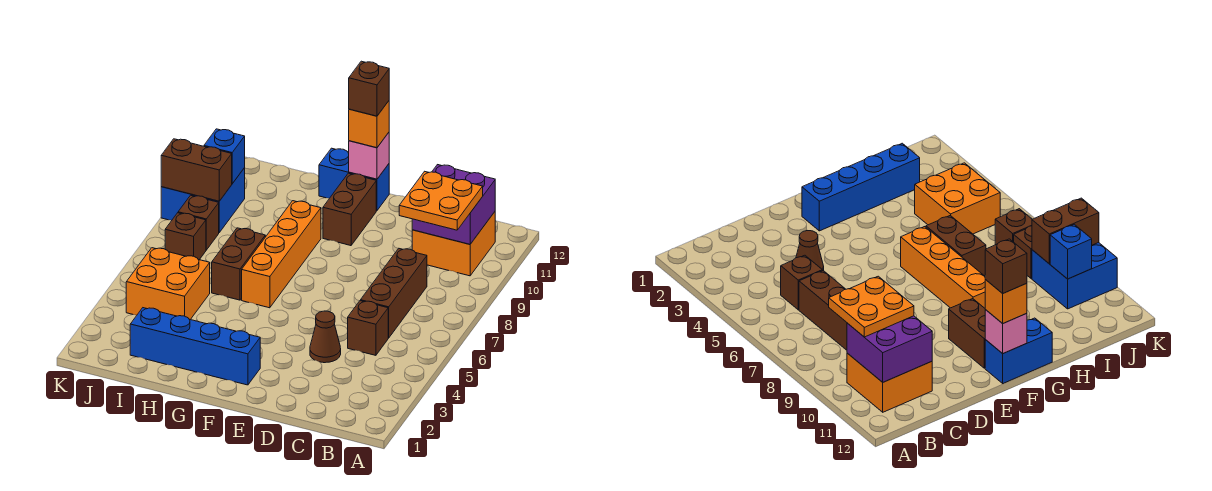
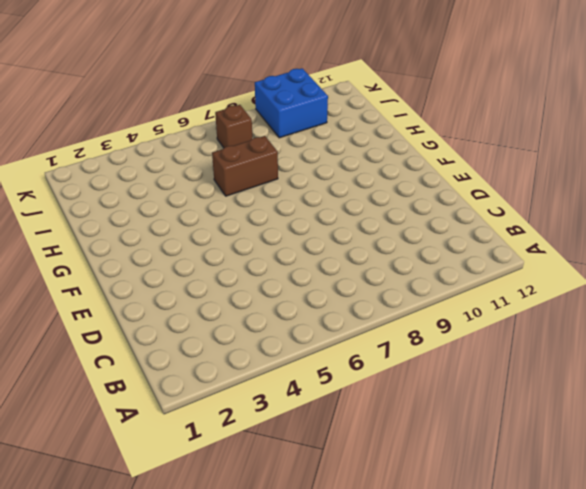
none -> orange 2x2 brick [412,212,495,276]
none -> brown 1x1 brick [348,301,388,355]
none -> brown 1x3 brick [361,248,427,338]

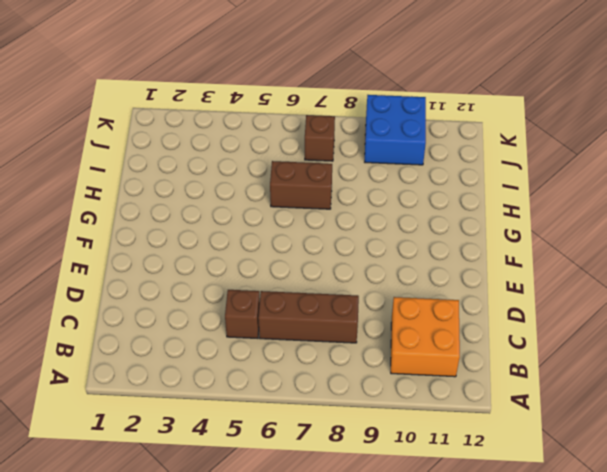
none -> brown 1x1 cone [310,311,341,363]
none -> blue 1x4 brick [130,308,260,385]
none -> brown 1x2 brick [323,173,376,246]

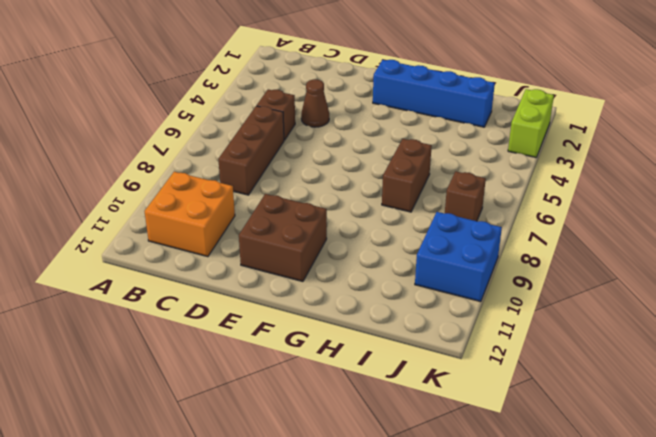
brown 2x2 brick [239,194,327,281] -> brown 1x2 brick [323,173,376,246]
lime 1x2 brick [508,89,554,157] -> none
none -> blue 1x2 brick [319,148,389,211]
none -> orange 1x4 brick [242,201,321,308]
none -> orange 2x2 brick [126,248,210,320]

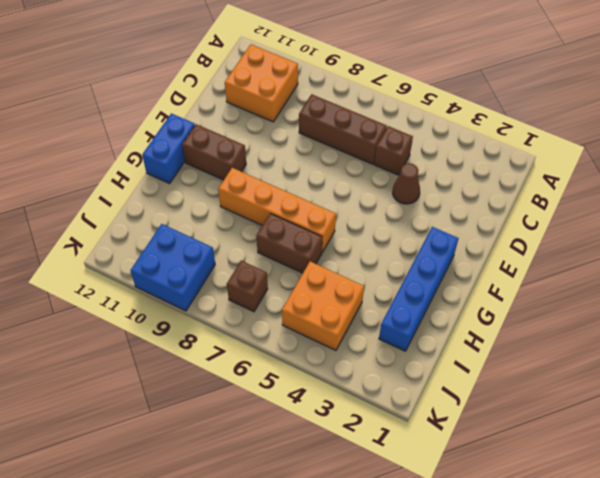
none -> brown 1x1 brick [178,195,219,250]
none -> purple 2x2 brick [412,165,495,244]
none -> pink 1x1 brick [349,133,389,179]

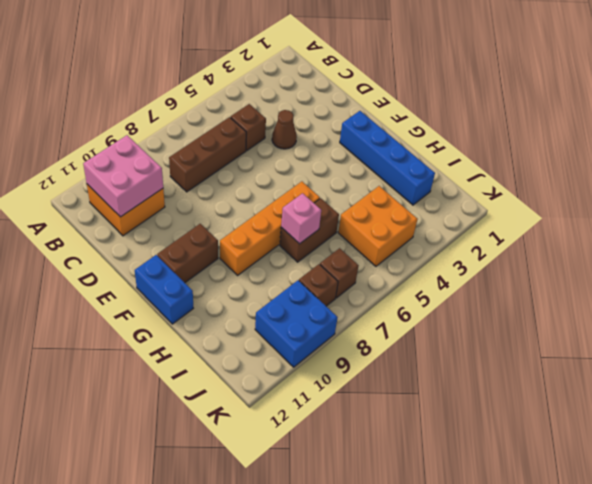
pink 2x2 brick [83,135,163,217] -> purple 2x2 brick [412,165,495,244]
pink 1x1 brick [281,193,321,244] -> pink 1x1 brick moved to [349,133,389,179]
none -> brown 1x2 brick [161,139,232,201]
none -> blue 1x1 brick [204,129,245,184]
none -> orange 2x2 plate [399,171,483,230]

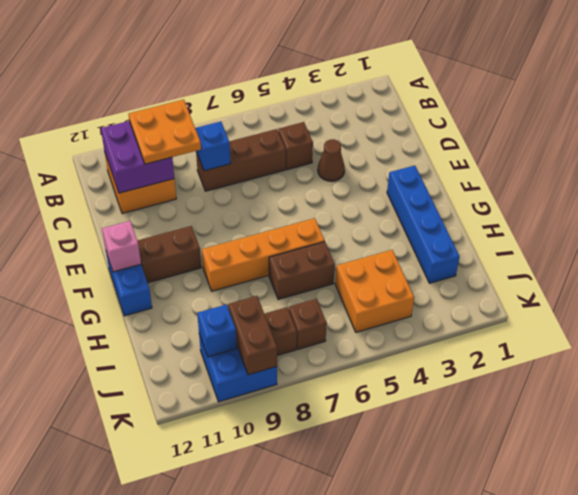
blue 1x1 brick [195,122,231,171] -> none
none -> orange 1x1 brick [349,101,389,148]
none -> brown 1x1 brick [349,61,389,116]

